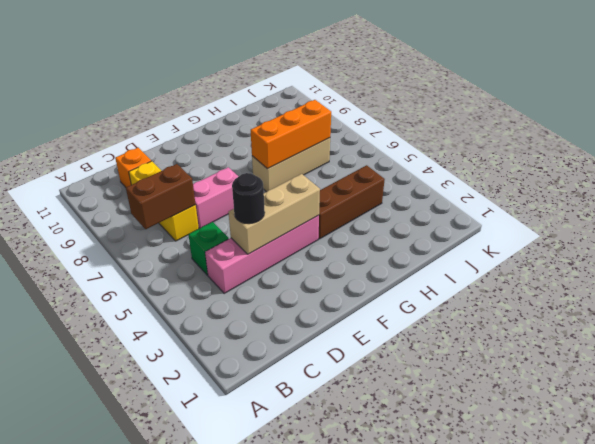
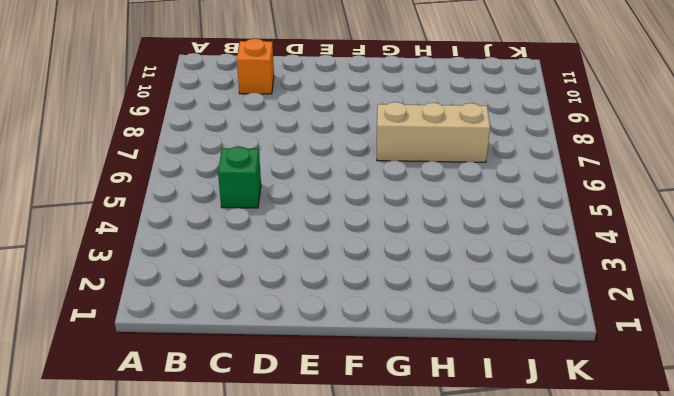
none -> pink 1x4 brick [205,215,319,293]
none -> yellow 1x3 brick [129,161,199,241]

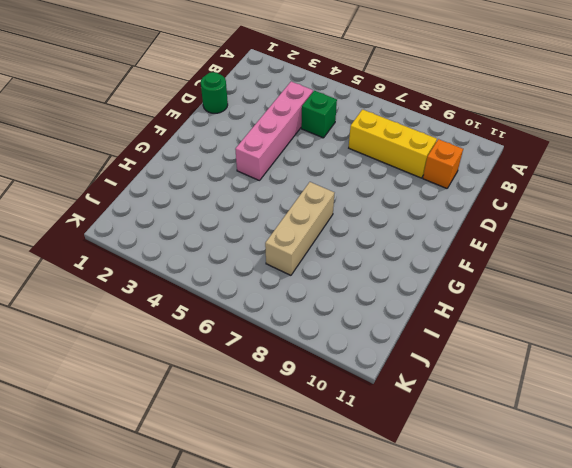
green 1x1 round brick [201,72,228,113] -> none
none -> pink 1x2 brick [193,167,239,228]
none -> brown 1x3 brick [319,165,385,239]

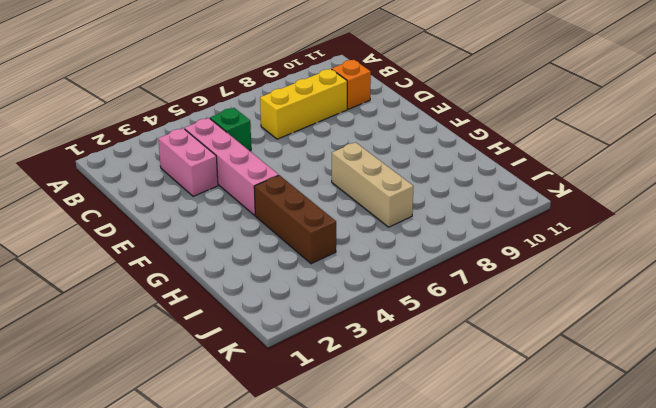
pink 1x2 brick [158,128,218,196] -> pink 1x2 brick moved to [193,167,239,228]
none -> brown 1x2 brick [126,164,196,229]
none -> tan 1x3 brick [228,174,320,254]

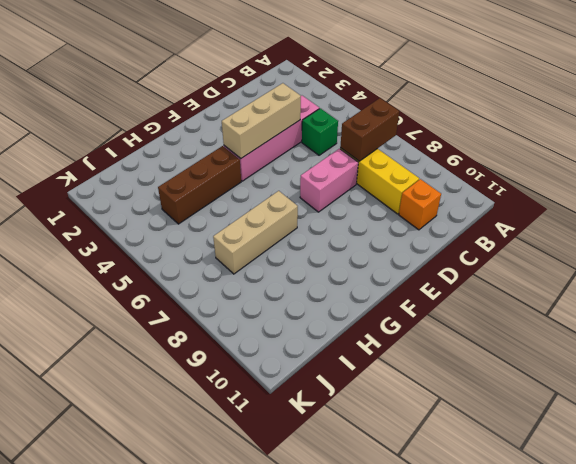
none -> orange 1x3 brick [251,100,331,169]
none -> black 1x1 round brick [232,173,265,224]

